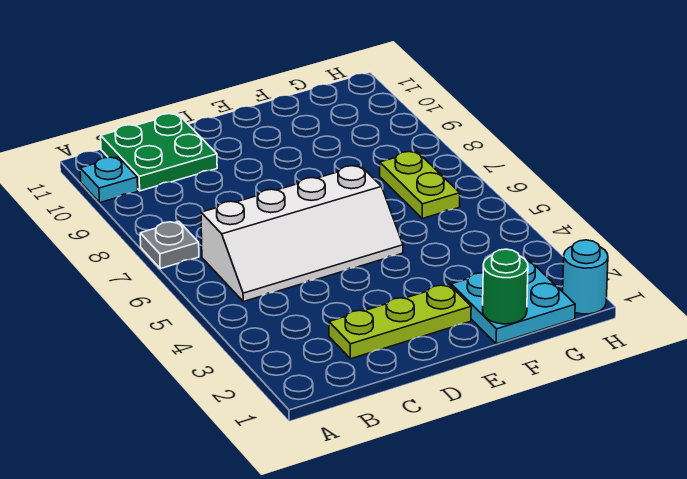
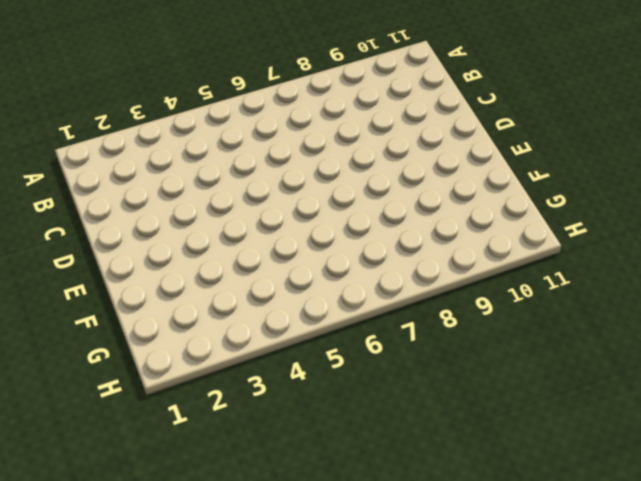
none -> grey 1x1 plate [140,221,199,269]
none -> cyan 1x1 plate [80,157,138,202]

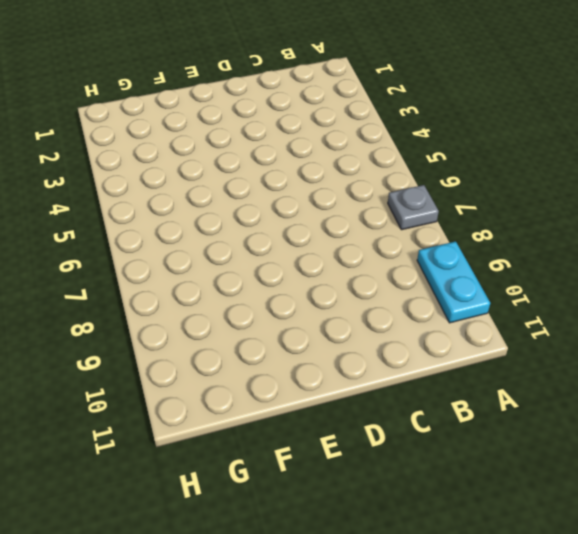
cyan 1x2 plate [417,241,490,323] -> cyan 1x1 plate [80,157,138,202]
none -> white 2x4 slope [201,166,403,302]
none -> green 2x2 plate [101,114,217,191]

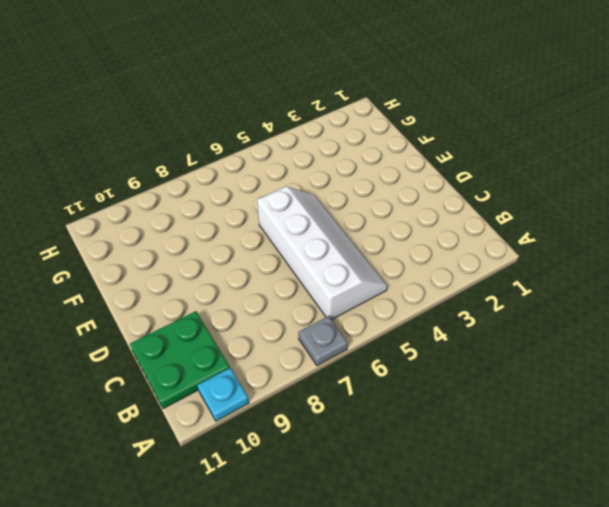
none -> lime 1x3 plate [329,285,471,359]
none -> cyan 2x2 plate [451,260,575,344]

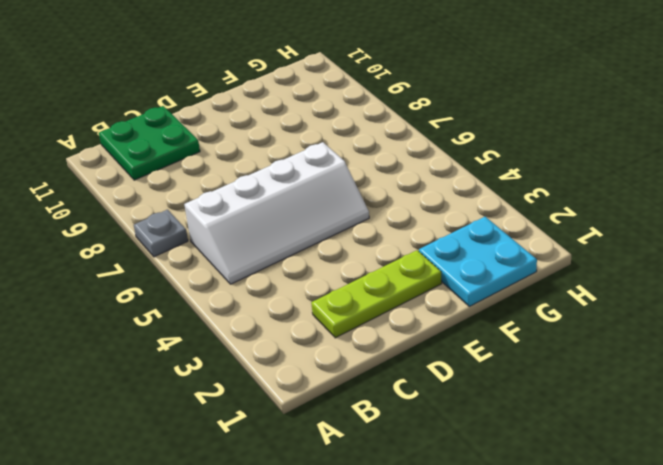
none -> cyan 1x1 plate [80,157,138,202]
none -> lime 1x2 plate [380,151,460,218]

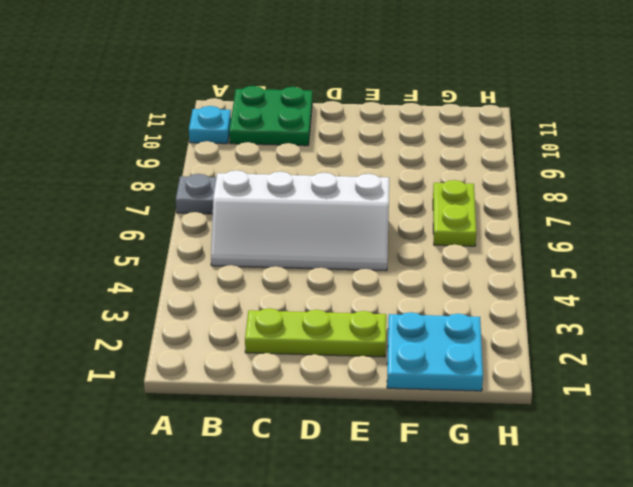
none -> cyan 1x1 round brick [563,240,608,314]
none -> green 1x1 round brick [483,249,528,324]

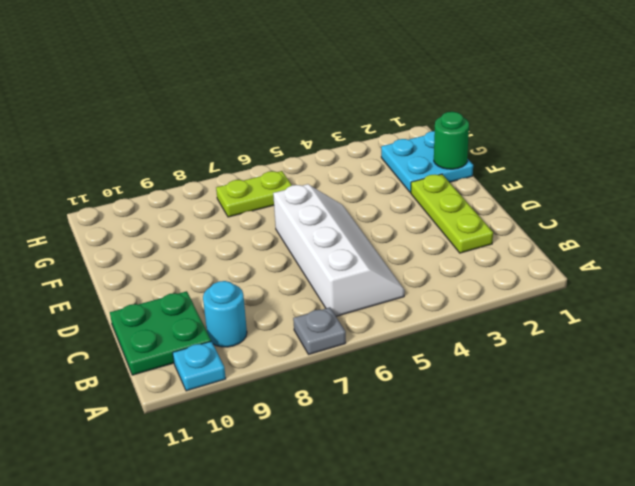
cyan 1x1 round brick [203,281,247,347] -> cyan 1x1 round brick moved to [563,240,608,314]

